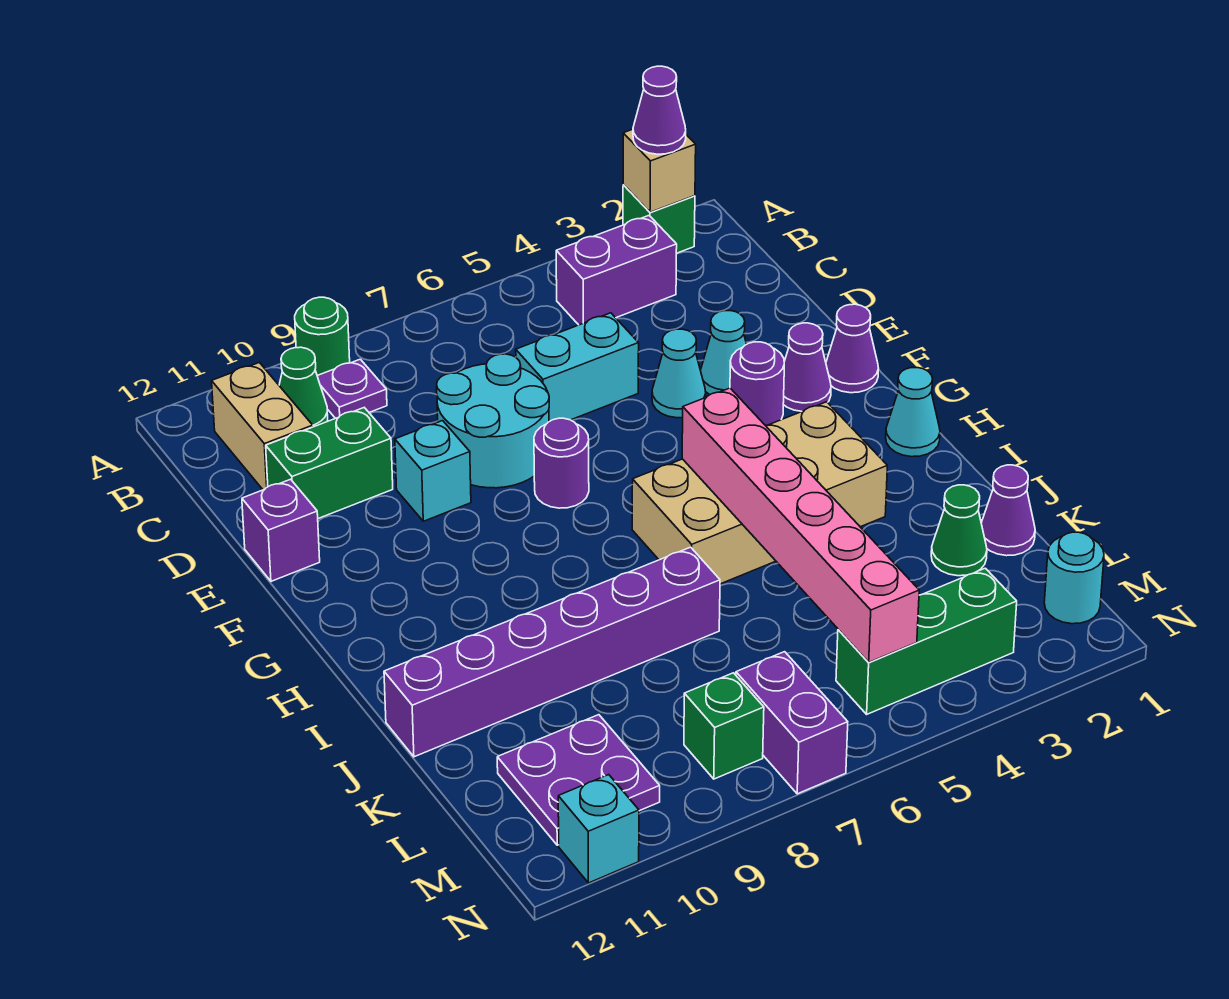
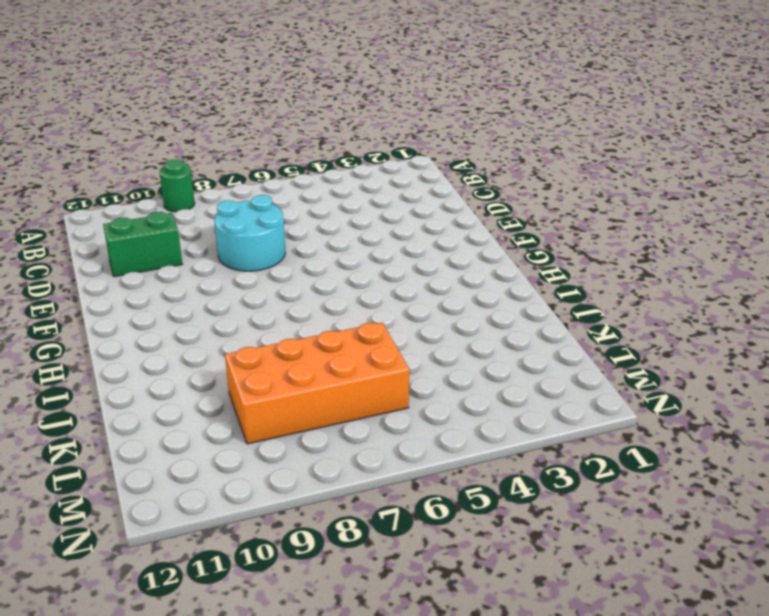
orange 2x4 brick [225,323,409,444] -> none
none -> green 1x1 brick [623,185,695,253]
none -> purple 1x2 brick [556,216,677,325]
none -> purple 1x1 plate [317,359,387,418]
none -> green 1x1 cone [279,347,328,427]

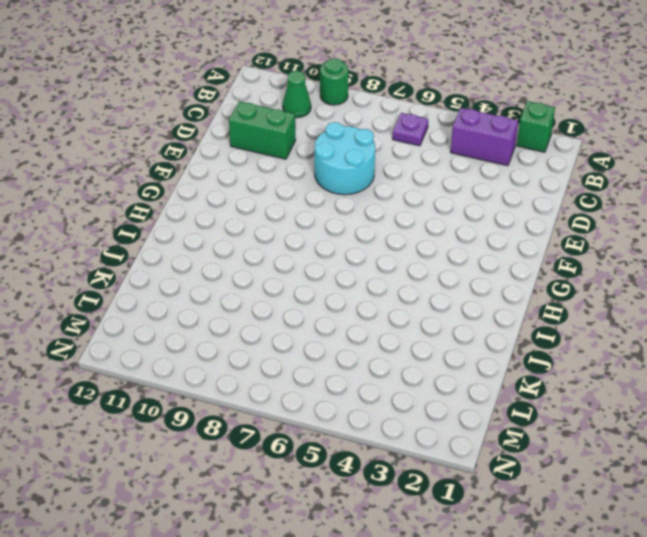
purple 1x1 plate [393,113,428,146] -> purple 1x1 plate moved to [317,359,387,418]
none -> tan 1x2 brick [212,363,313,490]
none -> cyan 1x2 brick [516,313,639,422]
none -> cyan 1x1 cone [700,311,747,395]
none -> cyan 1x1 cone [652,329,706,418]

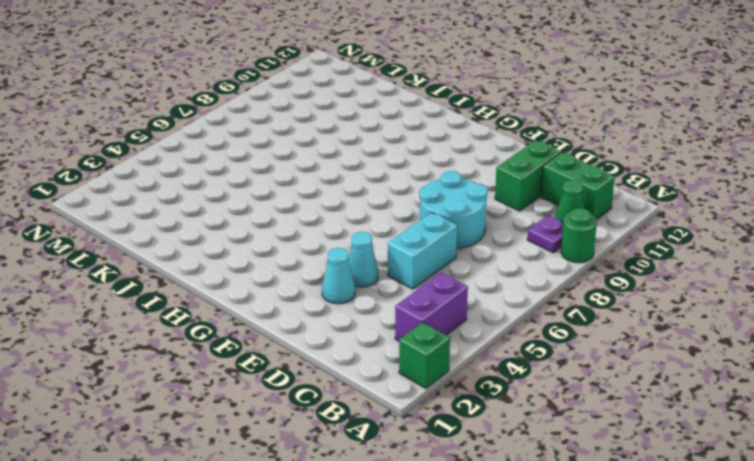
green 1x2 brick [541,152,615,220] -> tan 1x2 brick [212,363,313,490]
none -> cyan 1x1 brick [395,421,471,521]
none -> purple 1x1 brick [242,479,320,581]
none -> purple 1x1 cone [826,304,879,393]
none -> purple 1x1 cone [783,323,831,411]

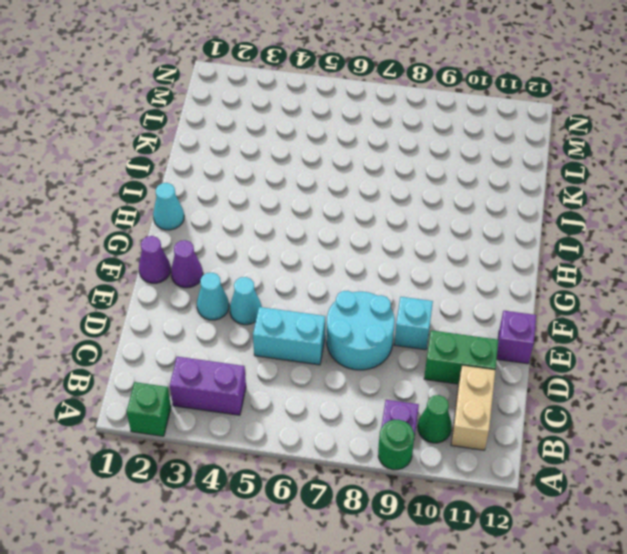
none -> purple 1x1 round brick [730,342,784,425]
none -> purple 1x1 round brick [534,418,589,508]
none -> tan 2x4 brick [632,402,887,584]
none -> purple 1x6 brick [384,547,720,757]

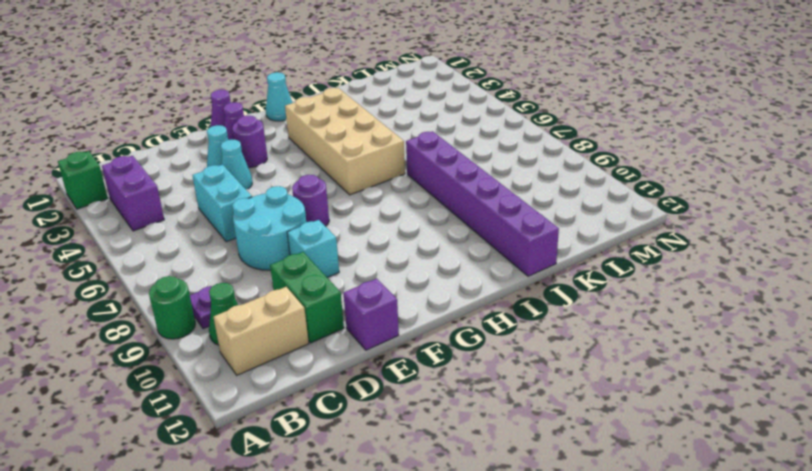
none -> purple 1x1 cone [981,465,1035,556]
none -> green 1x1 cone [931,485,987,576]
none -> purple 2x2 plate [497,715,660,845]
none -> cyan 1x1 round brick [1044,532,1104,624]

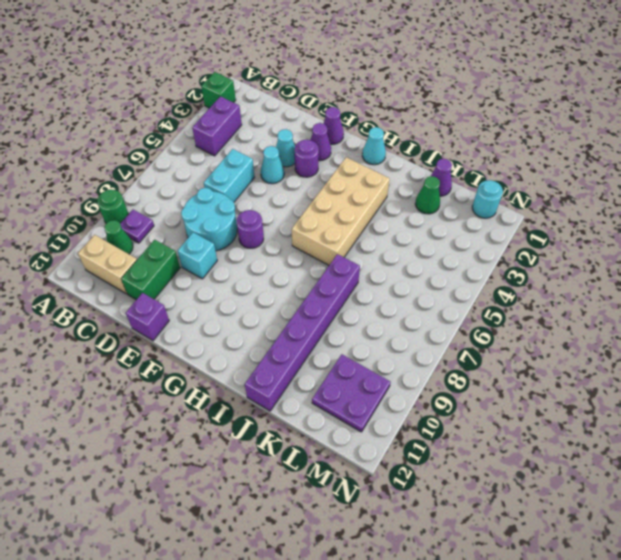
none -> green 1x3 brick [836,568,1017,714]
none -> purple 1x2 brick [736,652,848,794]
none -> green 1x1 brick [684,673,764,779]
none -> cyan 1x1 brick [558,775,639,883]

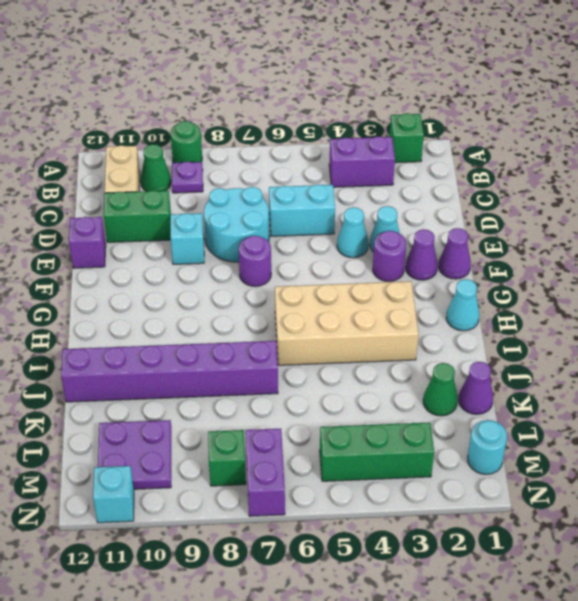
none -> tan 1x1 brick [623,129,696,212]
none -> pink 1x6 brick [682,388,919,662]
none -> purple 1x1 cone [633,66,686,154]

